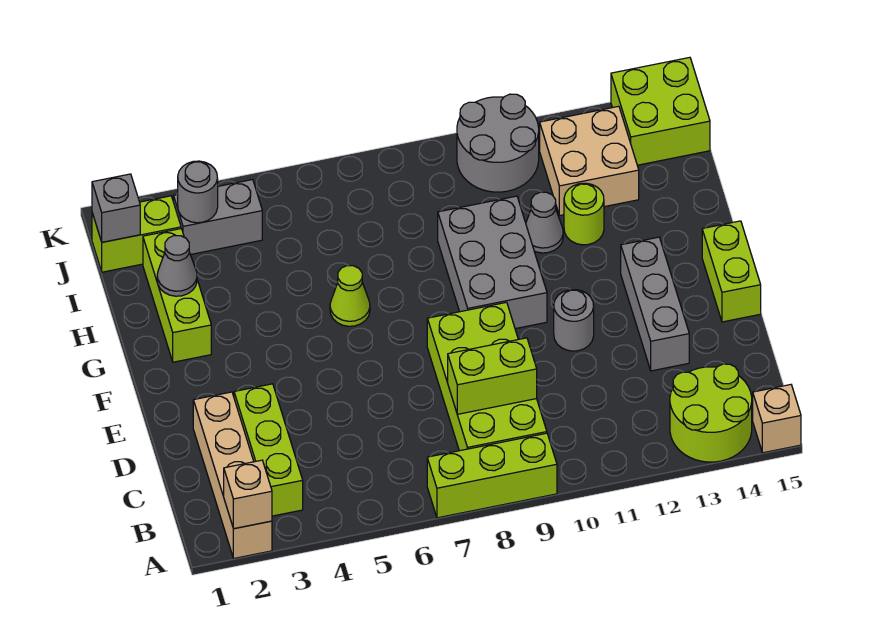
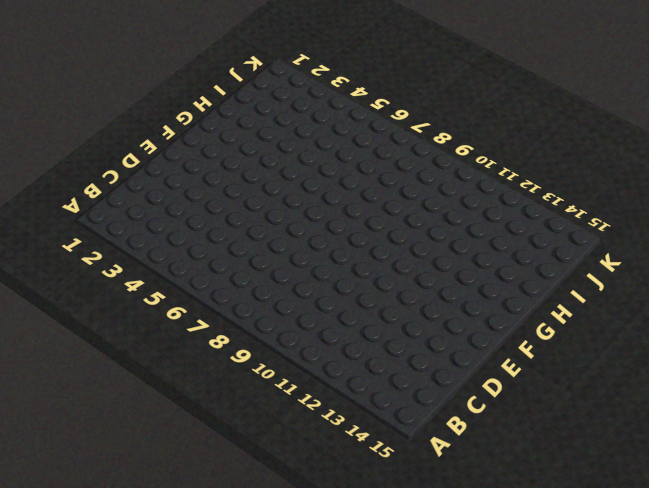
none -> tan 1x4 brick [193,392,272,558]
none -> lime 1x3 brick [427,433,557,518]
none -> lime 2x2 round brick [670,364,752,462]

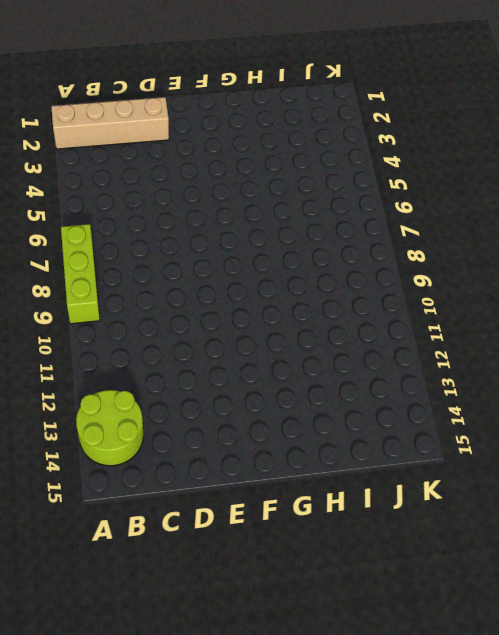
none -> tan 1x1 brick [753,385,801,453]
none -> lime 1x3 brick [234,384,303,516]
none -> lime 2x4 brick [427,302,547,451]

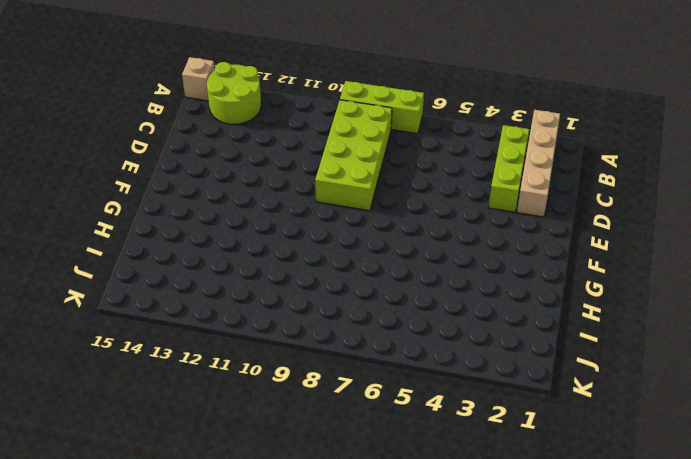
none -> grey 1x3 brick [621,237,689,371]
none -> grey 1x1 round brick [554,290,594,351]
none -> lime 1x2 brick [702,221,761,322]

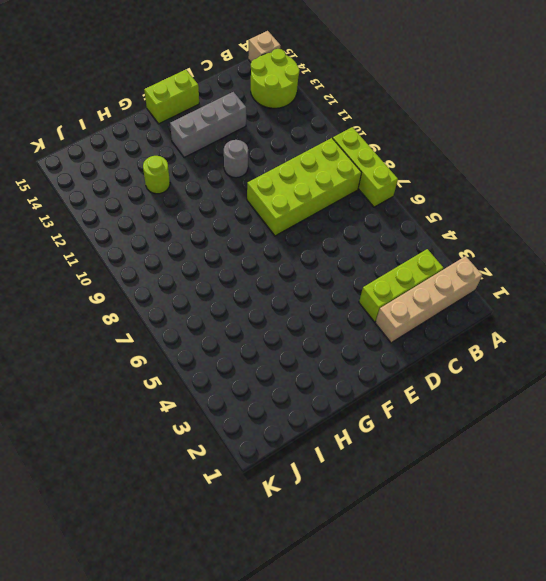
none -> grey 2x3 brick [438,196,547,329]
none -> lime 1x3 brick [143,229,211,362]
none -> lime 1x1 cone [330,266,370,326]

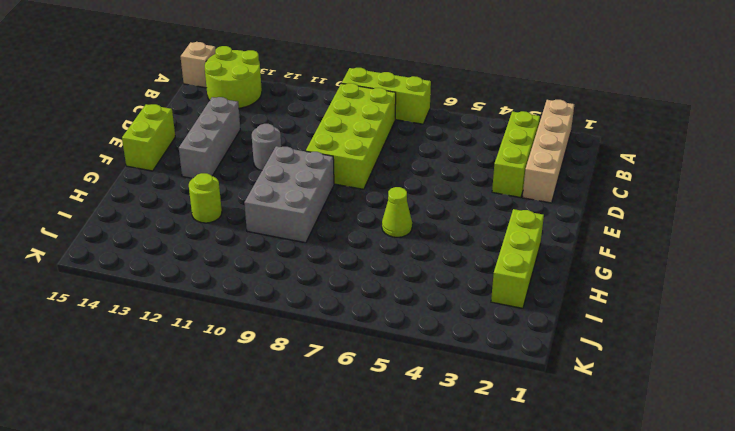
none -> grey 1x1 cone [526,192,563,253]
none -> tan 2x2 brick [540,106,639,215]
none -> lime 1x2 brick [92,196,181,272]

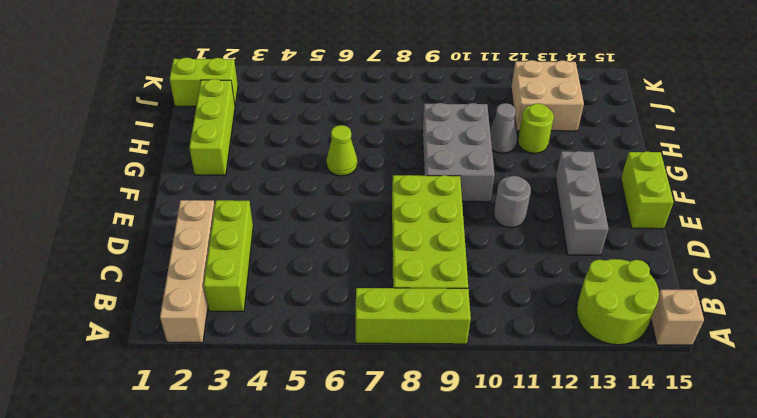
none -> grey 1x2 brick [173,180,262,255]
none -> grey 2x2 round brick [457,94,539,192]
none -> lime 2x2 brick [611,57,710,165]

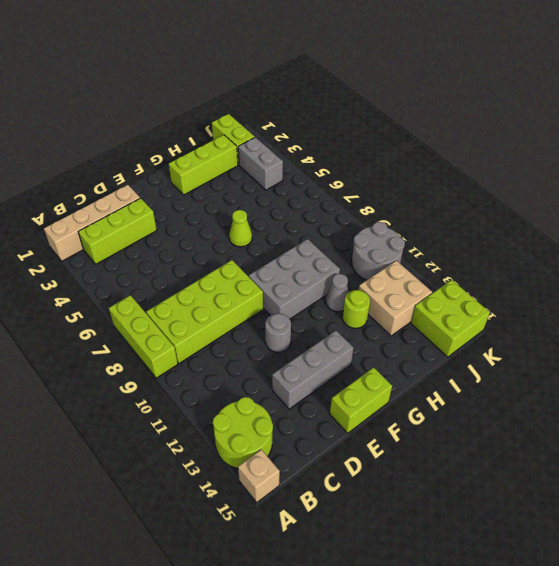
none -> tan 1x1 brick [224,460,272,529]
none -> lime 1x2 brick [448,338,537,414]
none -> grey 1x1 cone [157,236,197,296]

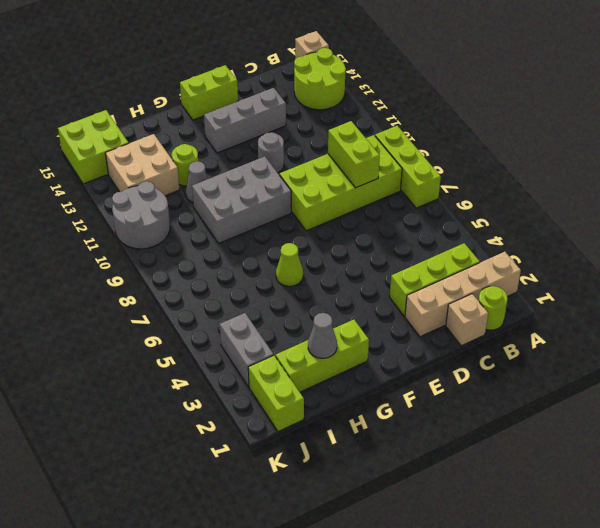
lime 1x1 round brick [478,286,508,330] -> none
tan 1x1 brick [446,294,488,346] -> tan 1x1 brick moved to [224,460,272,529]
none -> grey 1x1 brick [92,174,140,242]
none -> grey 1x1 round brick [178,161,218,223]

